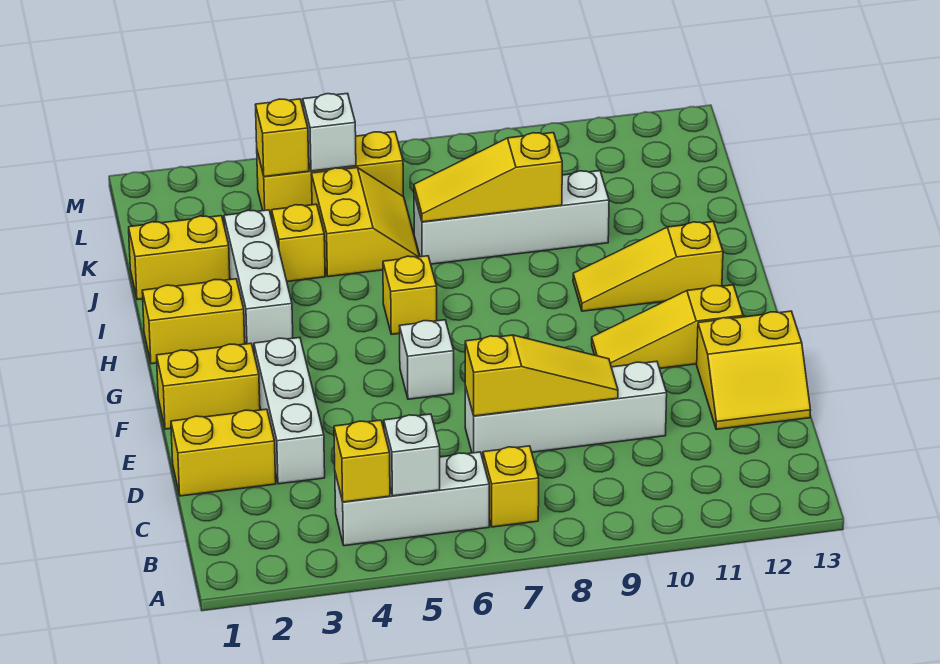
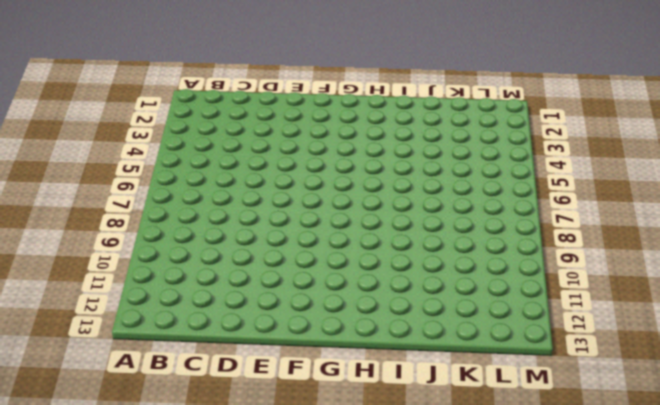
none -> white 1x3 brick [335,452,489,546]
none -> yellow 1x1 brick [483,446,539,527]
none -> yellow 1x2 brick [171,409,276,496]

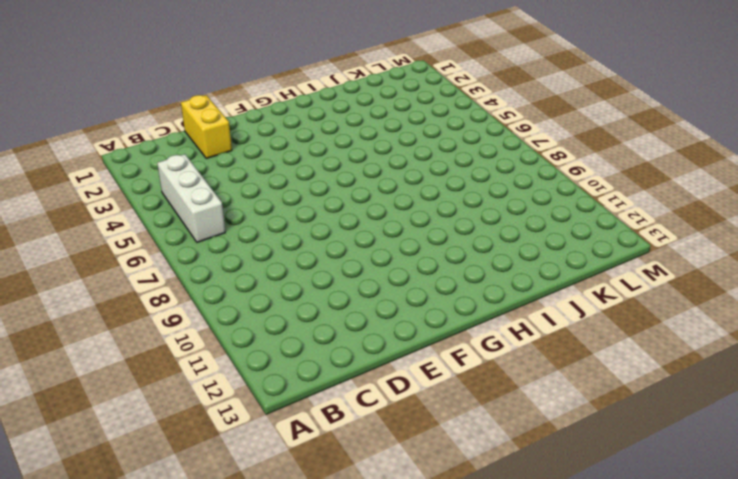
none -> yellow 1x1 brick [483,446,539,527]
none -> white 1x3 brick [254,338,325,484]
none -> white 1x4 brick [465,361,667,458]

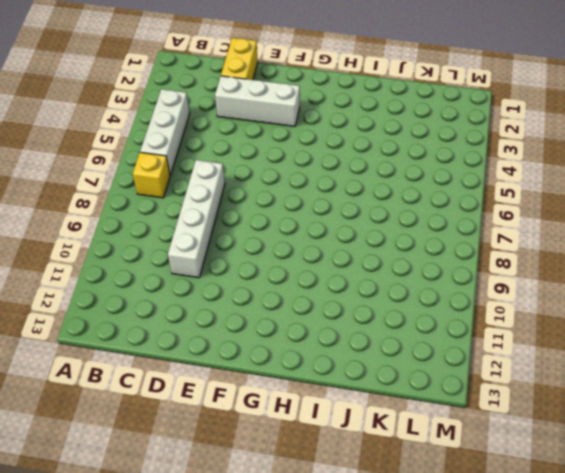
none -> yellow 2x2 slope [697,311,811,429]
none -> yellow 1x2 brick [157,343,260,429]
none -> white 1x1 brick [400,320,454,399]

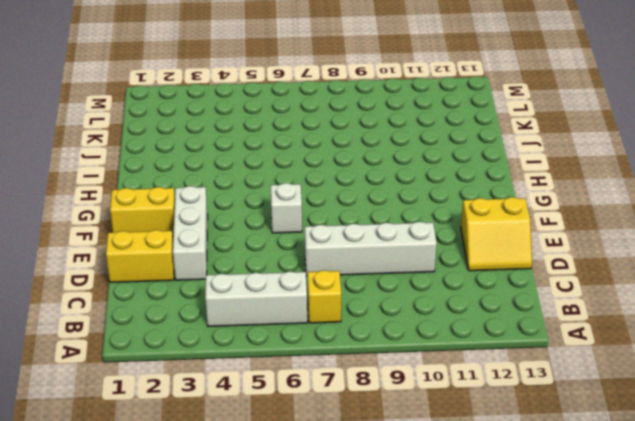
none -> yellow 1x3 slope [592,285,743,368]
none -> yellow 1x2 brick [142,279,245,364]
none -> white 1x3 brick [224,210,293,351]

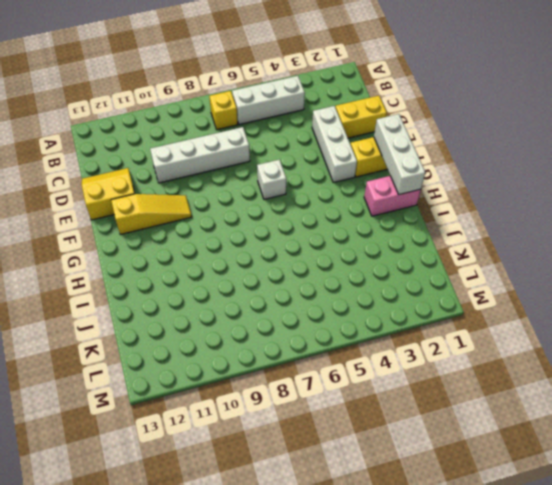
white 1x3 brick [374,114,425,195] -> white 1x3 brick moved to [224,210,293,351]
pink 1x2 brick [364,176,421,216] -> yellow 1x2 brick [142,279,245,364]
none -> yellow 1x1 brick [383,256,437,334]
none -> yellow 1x3 slope [573,222,723,311]
none -> yellow 1x2 brick [129,216,230,300]

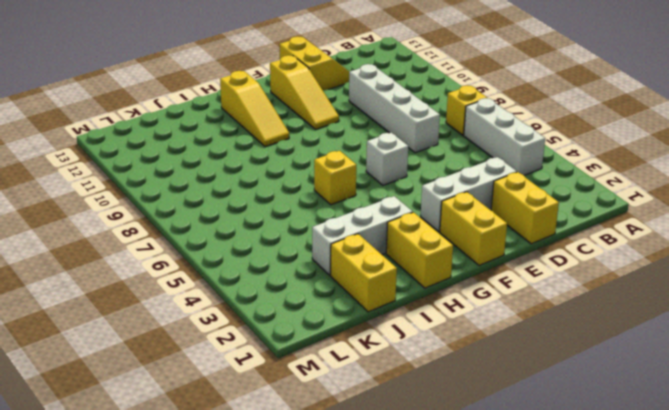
none -> yellow 1x1 brick [272,204,325,281]
none -> yellow 2x2 slope [311,168,420,277]
none -> white 1x4 brick [414,171,609,264]

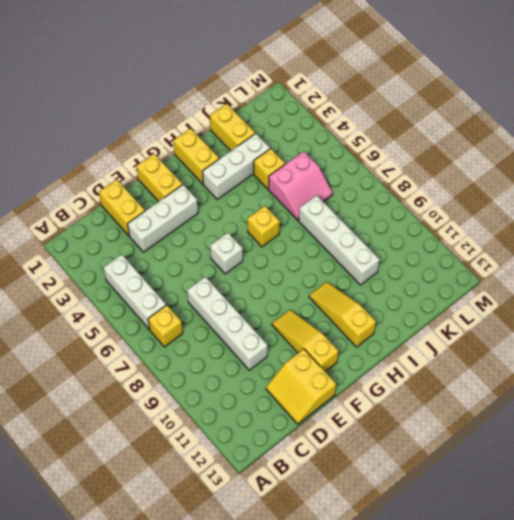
pink 2x2 slope [269,151,333,220] -> yellow 2x2 slope [311,168,420,277]
none -> yellow 1x3 brick [257,132,403,219]
none -> yellow 1x1 brick [334,420,390,502]
none -> white 1x1 brick [384,414,440,496]

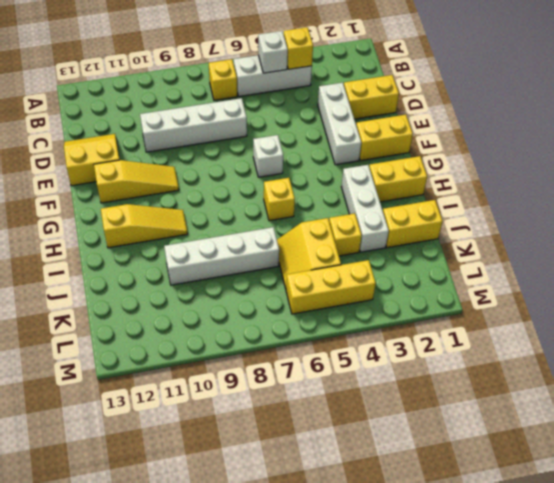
none -> yellow 1x3 slope [465,335,618,416]
none -> yellow 1x3 slope [414,133,562,222]
none -> yellow 1x1 brick [256,99,309,177]

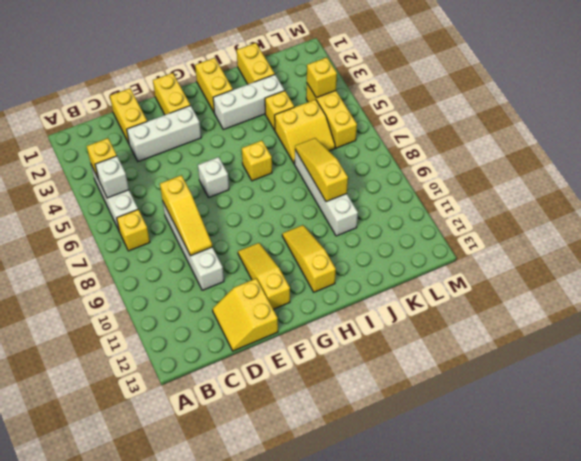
none -> white 1x1 brick [303,93,356,171]

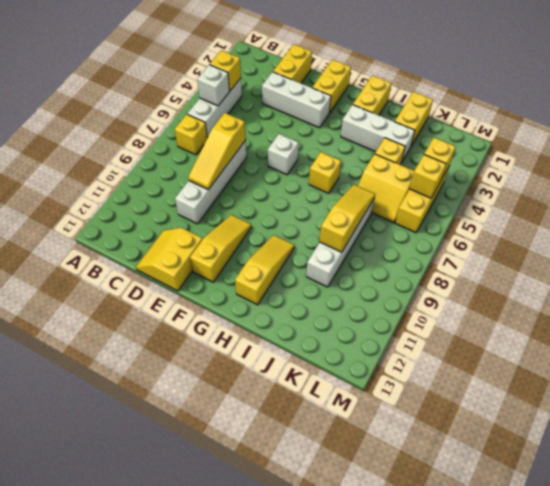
yellow 1x1 brick [410,155,446,198] -> white 1x1 brick [303,93,356,171]

